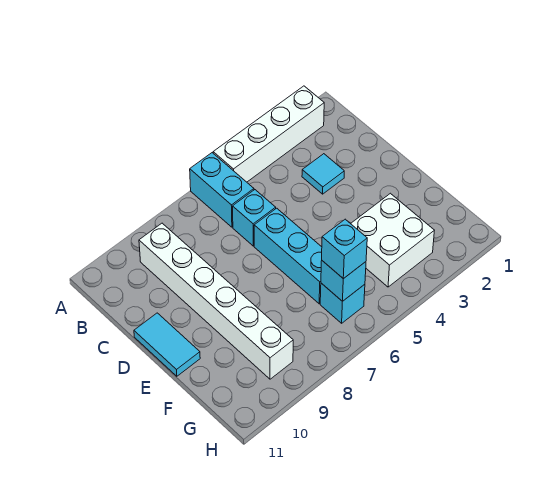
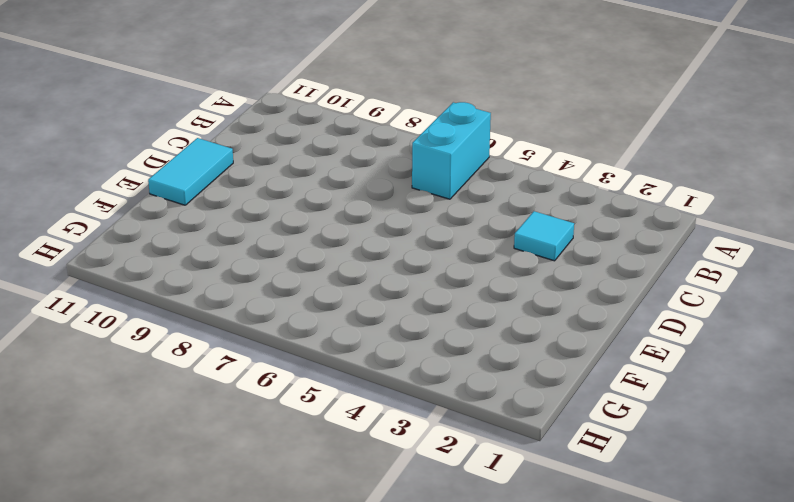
none -> white 1x4 brick [213,86,324,182]
none -> white 1x6 brick [139,223,293,379]

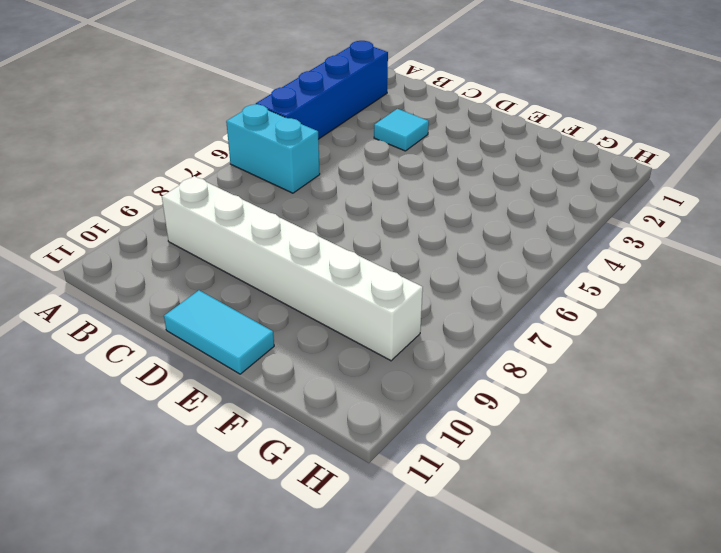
blue 1x4 brick [256,41,388,139] -> white 1x4 brick [213,86,324,182]
none -> cyan 1x1 brick [233,190,276,246]
none -> cyan 1x3 brick [254,208,322,304]

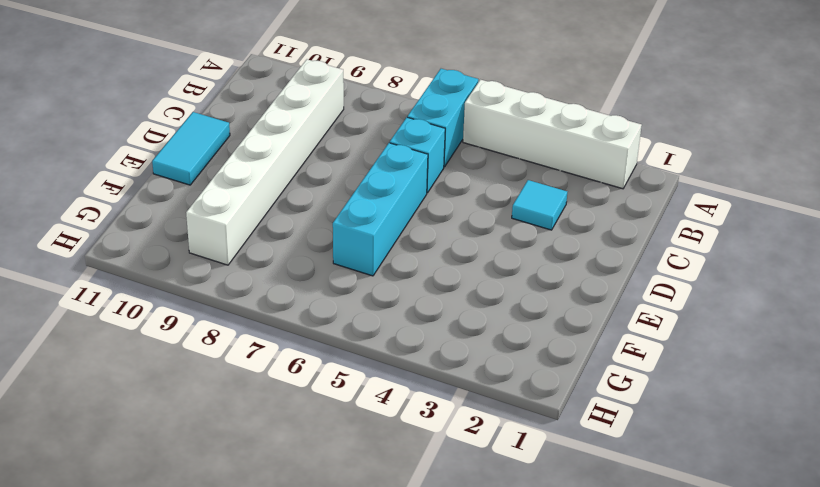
none -> white 2x2 brick [351,193,434,287]
none -> cyan 1x1 brick [320,283,365,323]

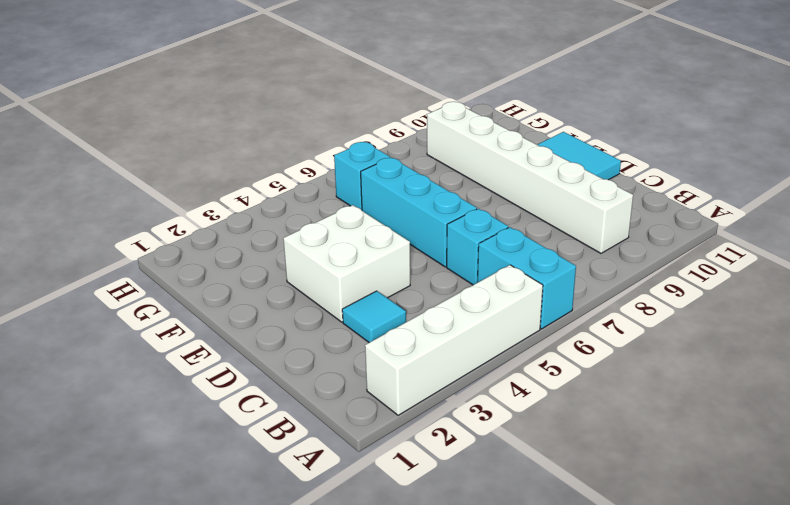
white 2x2 brick [283,205,410,322] -> white 2x2 brick moved to [351,193,434,287]
none -> cyan 1x1 brick [321,261,366,301]
none -> cyan 1x1 brick [322,219,367,279]

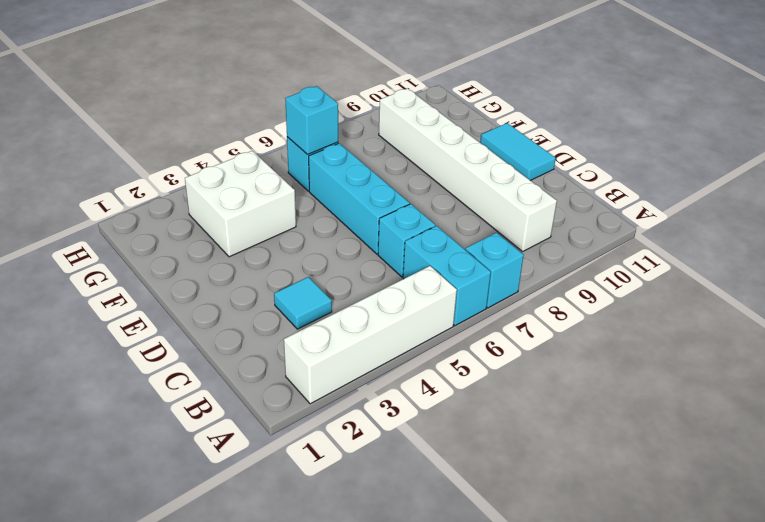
cyan 1x1 brick [465,233,524,308] -> cyan 1x1 brick moved to [322,219,367,279]

